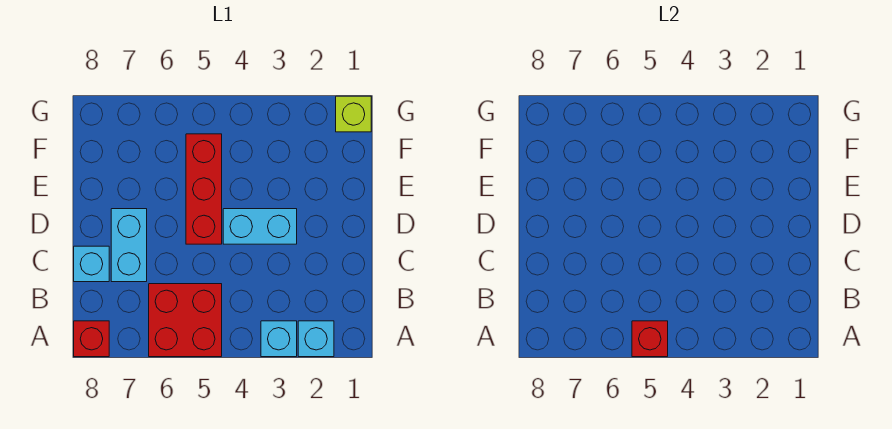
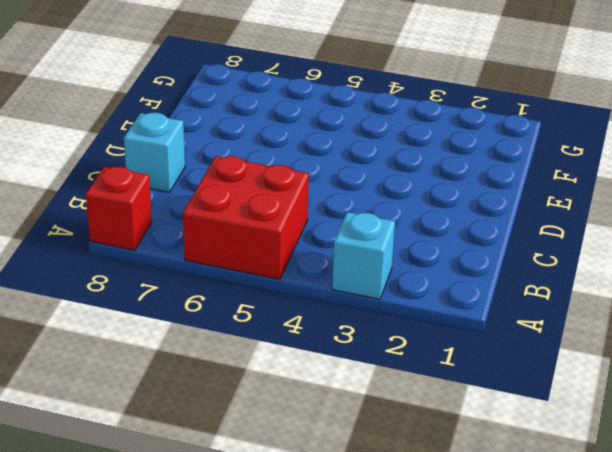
none -> cyan 1x1 brick [298,321,334,357]
none -> cyan 1x2 brick [111,209,147,282]

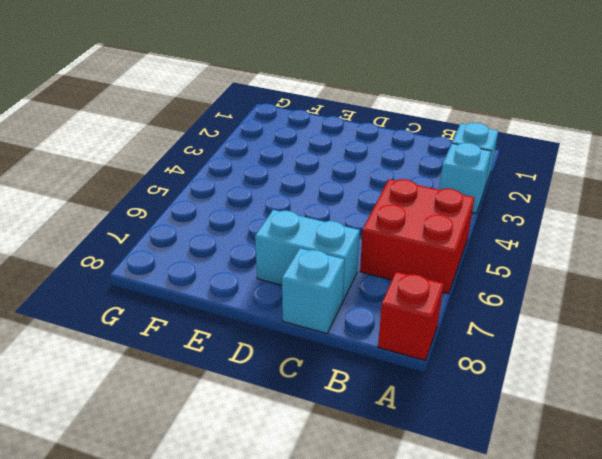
none -> cyan 1x2 brick [223,209,297,244]
none -> red 1x3 brick [186,134,222,244]

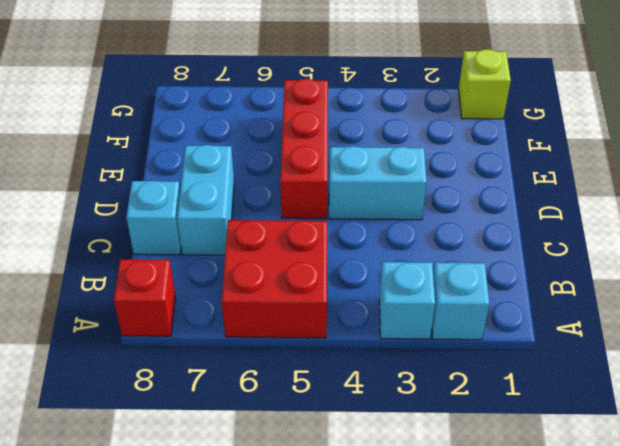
none -> red 1x1 brick [632,321,668,357]

